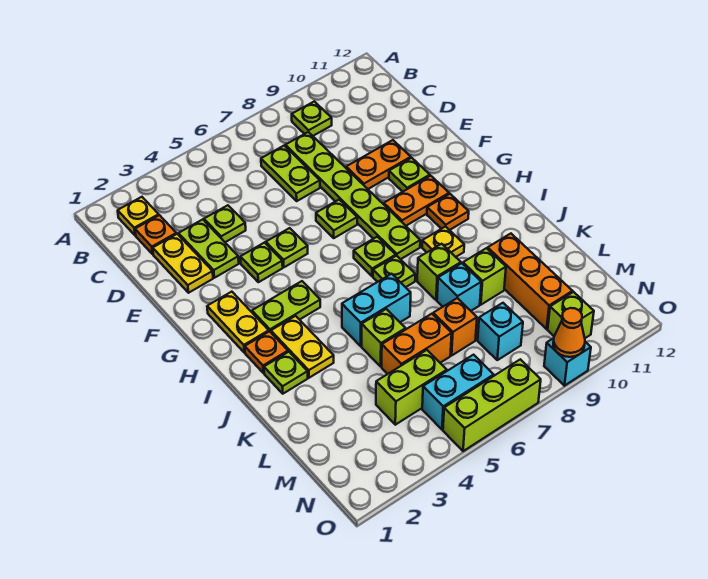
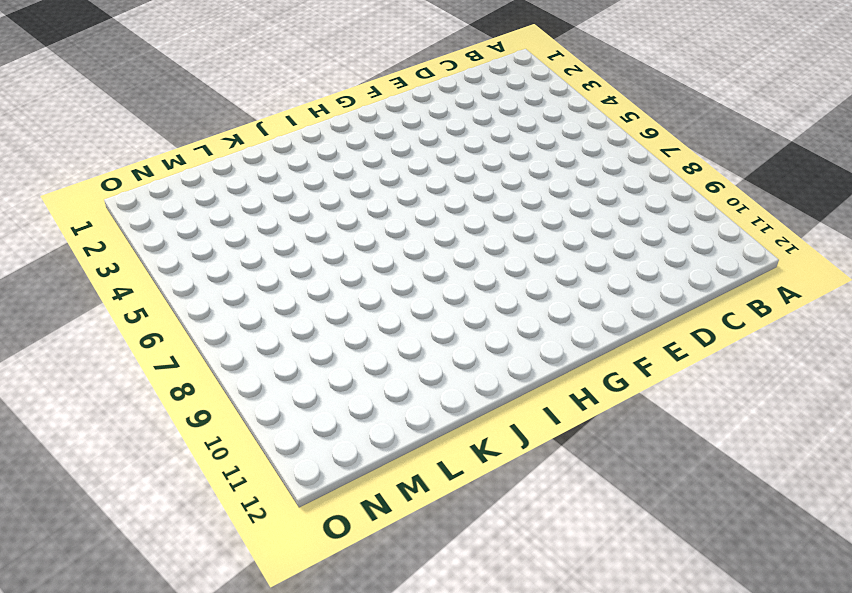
none -> yellow 1x1 plate [118,197,159,235]
none -> lime 1x1 plate [292,101,332,136]
none -> orange 1x1 plate [135,215,176,254]
none -> lime 1x2 plate [261,146,320,201]

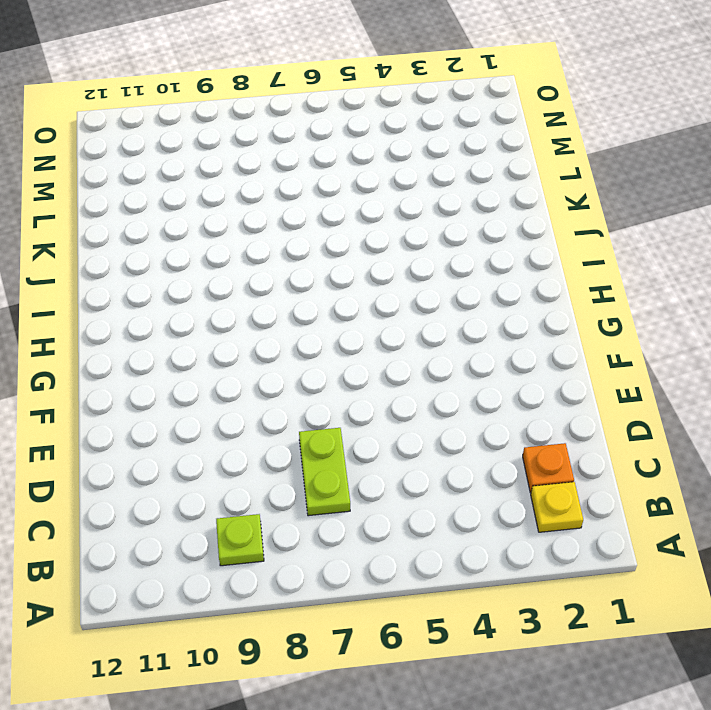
none -> lime 1x6 plate [285,132,420,259]
none -> yellow 1x2 plate [153,234,213,293]
none -> lime 1x2 plate [178,219,239,278]
none -> lime 1x1 plate [204,205,246,242]

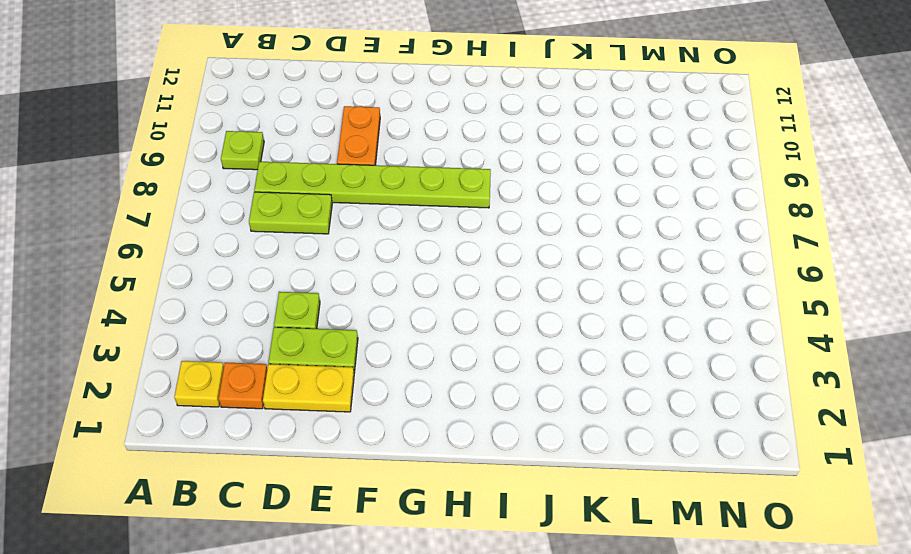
none -> lime 1x1 plate [240,243,283,282]
none -> lime 1x1 plate [266,228,308,267]
none -> lime 1x1 plate [316,200,357,238]
none -> lime 1x1 plate [389,158,430,192]

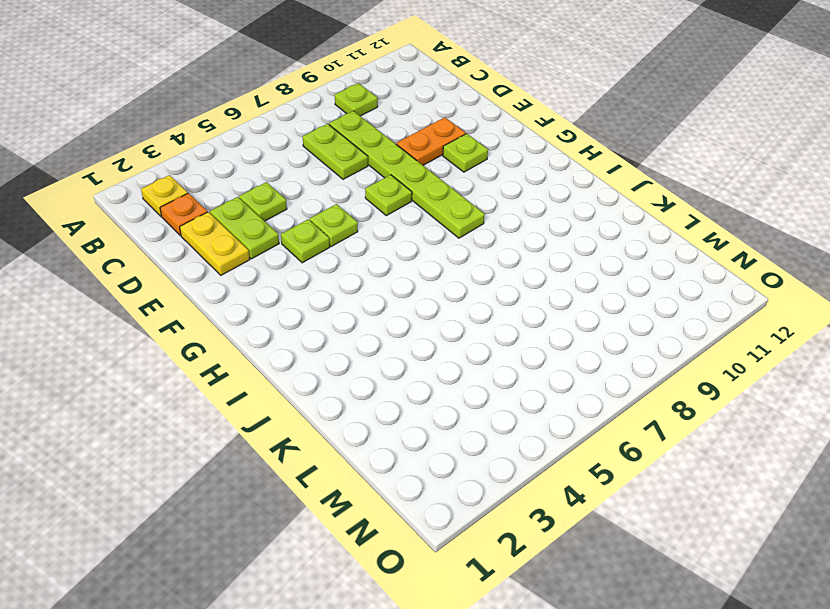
none -> yellow 1x2 plate [207,292,269,352]
none -> orange 1x2 plate [384,176,449,226]
none -> lime 1x2 plate [252,281,320,332]
none -> lime 1x1 plate [354,237,396,276]

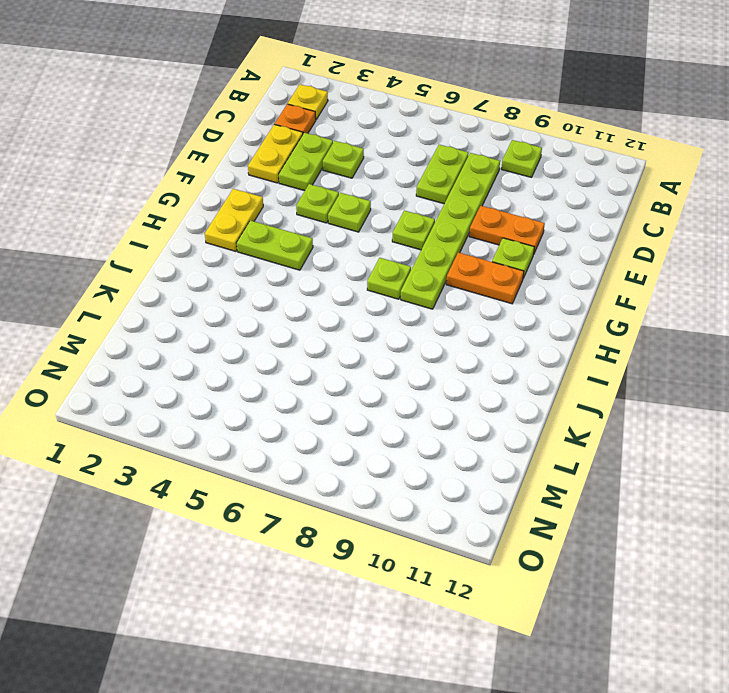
none -> orange 1x1 plate [427,194,469,230]
none -> orange 1x1 plate [245,331,288,373]
none -> yellow 1x2 plate [271,316,334,378]
none -> lime 1x1 plate [373,256,415,287]

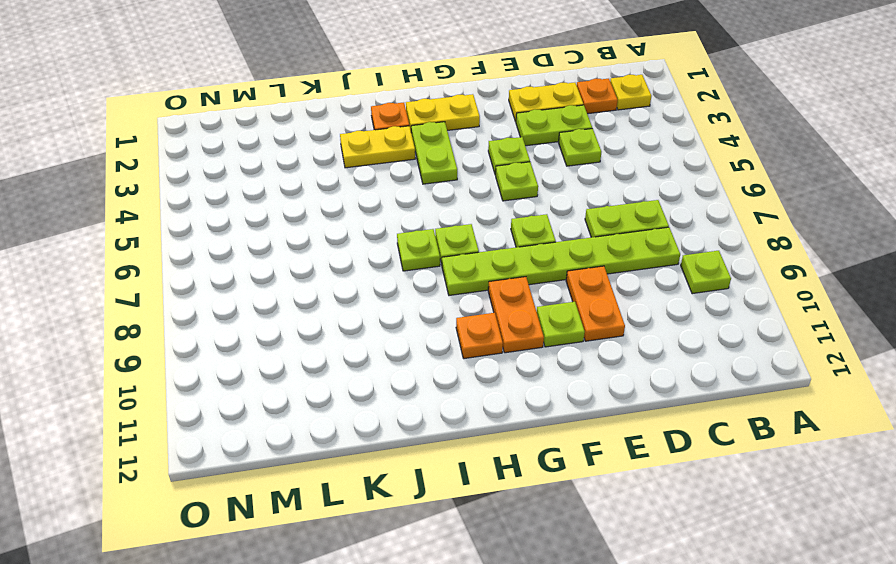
none -> yellow 1x1 plate [422,226,464,257]
none -> lime 1x1 plate [264,352,308,394]
none -> cyan 1x2 brick [342,274,411,346]
none -> lime 1x1 brick [417,244,461,300]

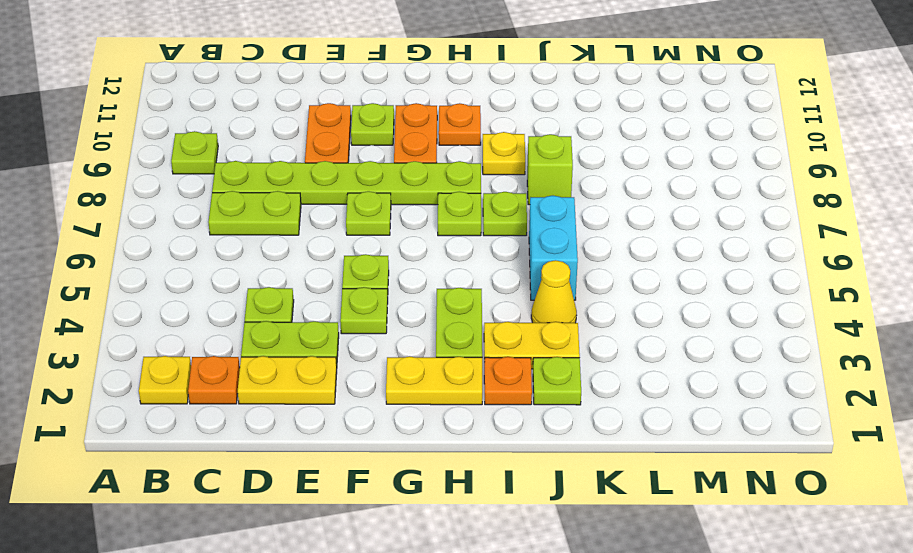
yellow 1x1 cone [531,260,577,323] -> none
none -> lime 1x1 brick [362,309,406,366]
none -> cyan 1x1 brick [437,263,481,311]
none -> lime 1x1 brick [463,248,506,305]
none -> orange 1x3 brick [488,234,572,329]

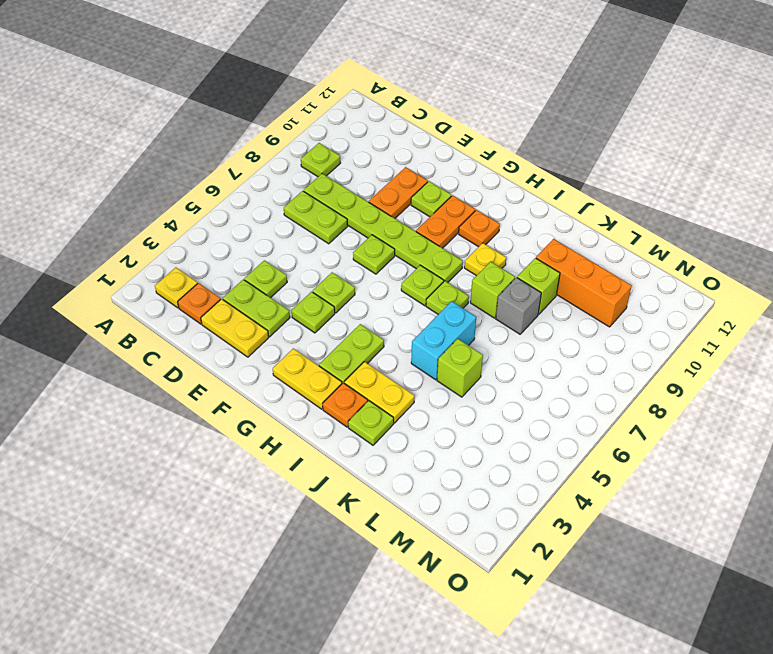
grey 1x1 brick [496,278,541,334] -> cyan 1x1 brick [437,263,481,311]
none -> orange 1x2 brick [382,314,452,374]
none -> orange 1x1 brick [433,298,477,355]
none -> lime 1x2 brick [376,350,447,425]
none -> cyan 1x1 brick [478,303,523,360]

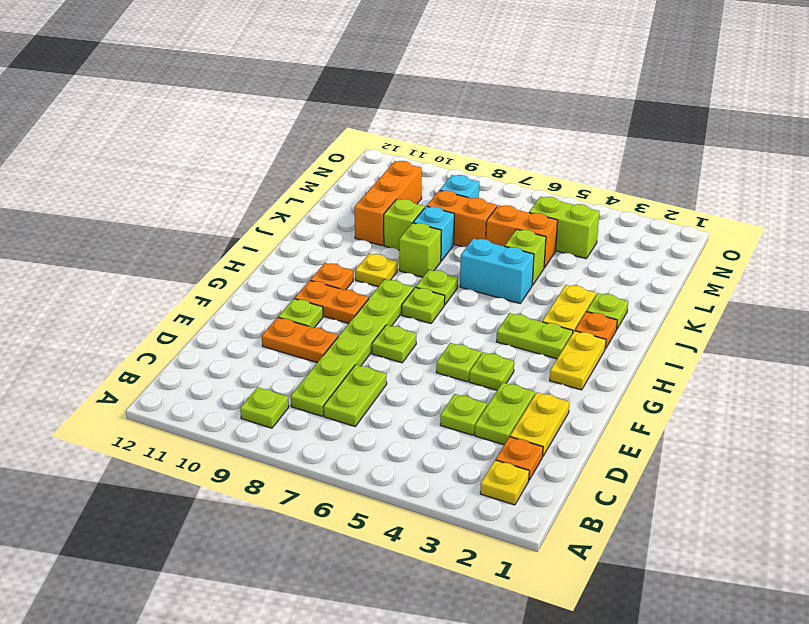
orange 1x2 brick [427,190,497,247] -> orange 1x1 brick [433,298,477,355]
none -> cyan 1x2 brick [422,355,494,430]
none -> lime 1x1 brick [548,292,594,338]
none -> lime 1x3 brick [443,359,541,451]
none -> cyan 1x1 brick [544,338,591,386]

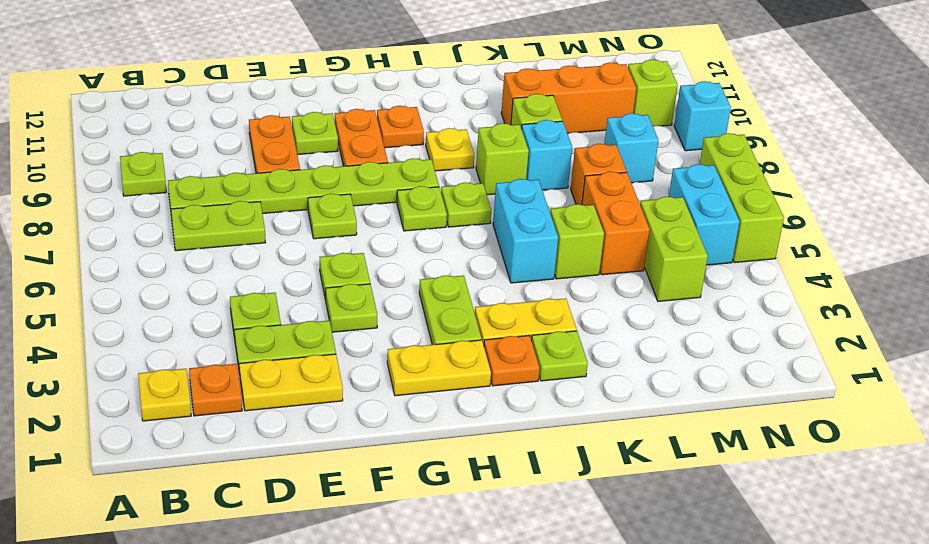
none -> orange 1x1 cone [553,308,585,357]

